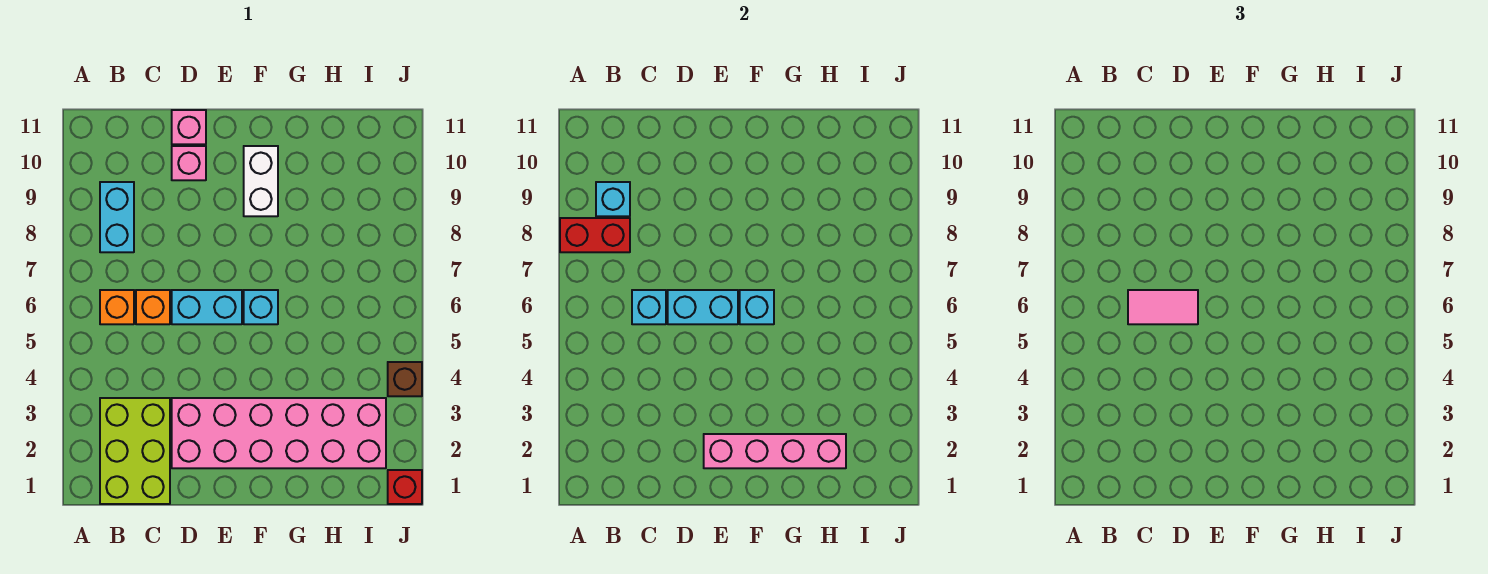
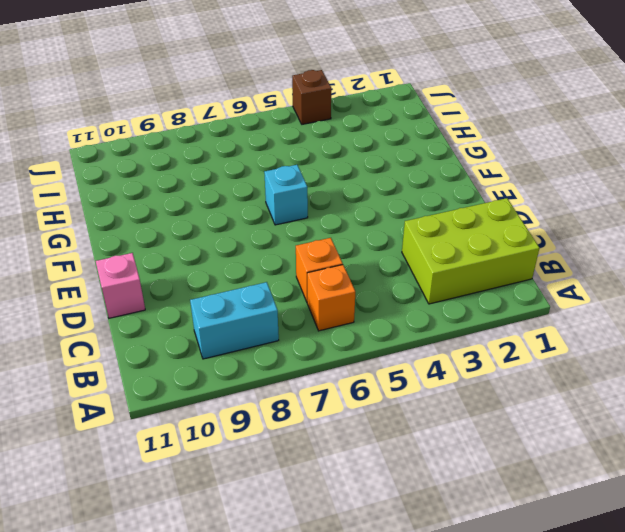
none -> pink 2x6 brick [172,398,386,468]
none -> cyan 1x2 brick [172,290,242,324]
none -> pink 1x1 brick [172,146,206,180]

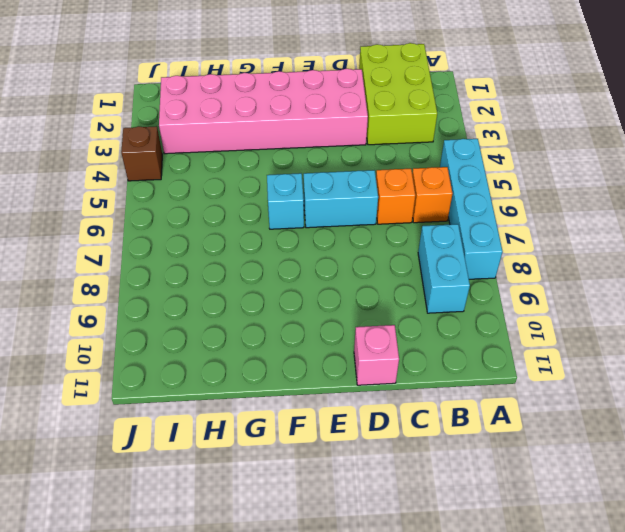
cyan 1x4 brick [440,139,503,279] -> none
none -> pink 1x1 brick [172,146,206,180]
none -> white 1x2 brick [244,146,278,216]
none -> red 1x1 brick [388,470,422,504]

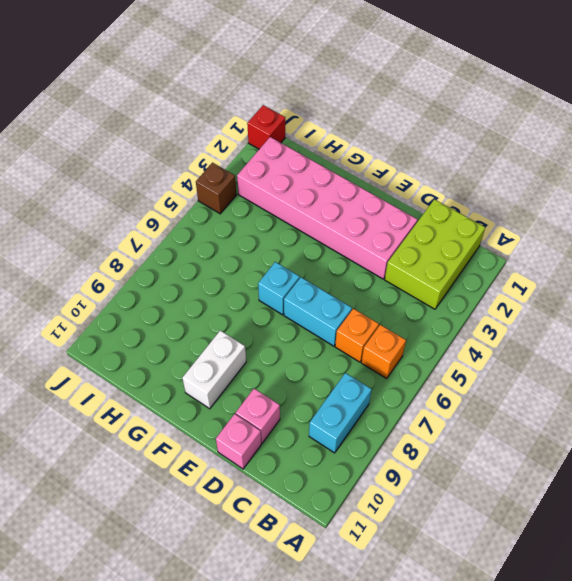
none -> red 1x2 brick [560,218,630,252]
none -> cyan 1x1 brick [596,182,630,216]
none -> cyan 1x1 brick [632,290,666,324]

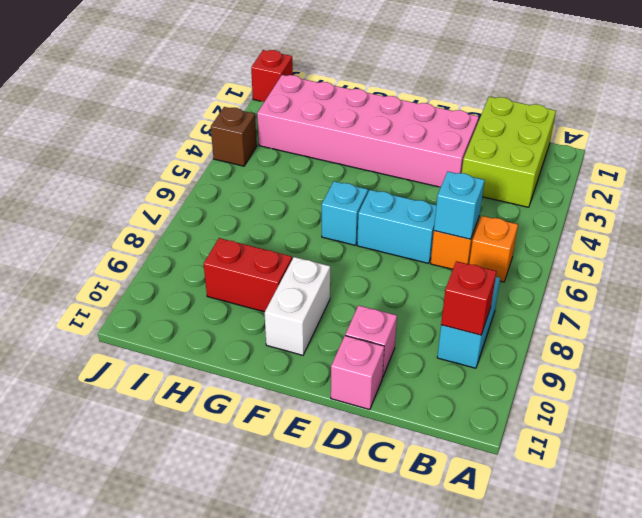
red 1x1 brick [441,261,497,335] -> cyan 1x1 brick [596,182,630,216]
red 1x2 brick [204,238,292,312] -> red 1x2 brick moved to [560,218,630,252]
none -> cyan 1x2 brick [668,290,738,324]
none -> pink 1x4 brick [704,434,846,468]
none -> cyan 1x1 brick [740,290,774,324]

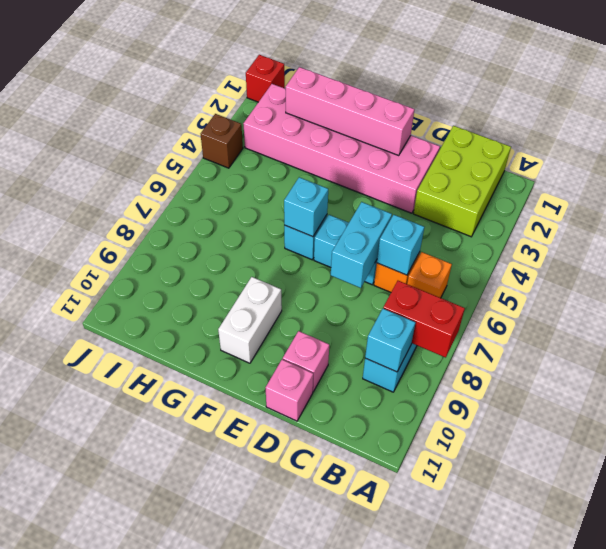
cyan 1x2 brick [331,202,392,288] -> cyan 1x2 brick turned to [668,290,738,324]
none -> pink 1x2 tile [1128,290,1198,324]

